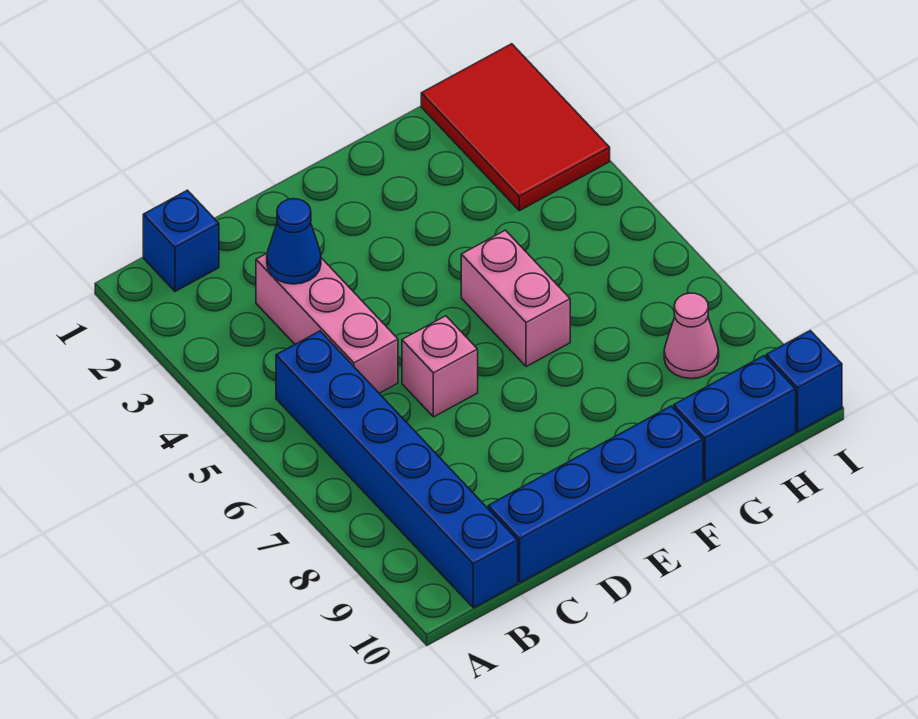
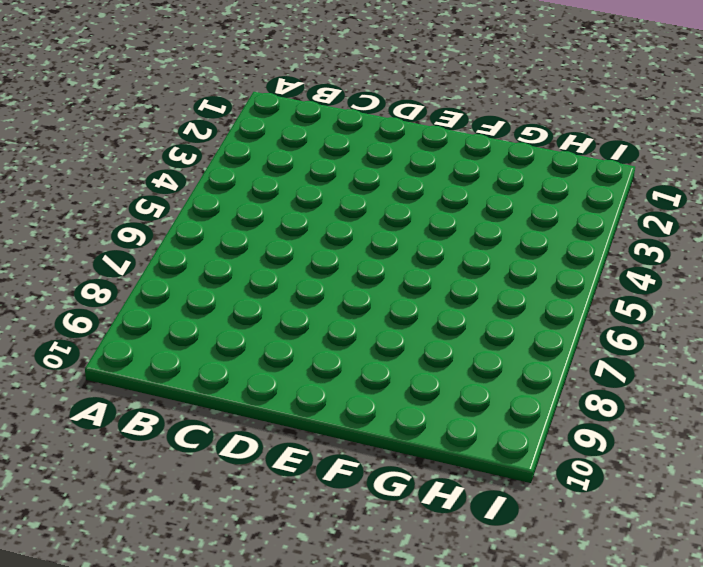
none -> blue 1x1 brick [143,190,219,291]
none -> blue 1x6 brick [276,331,518,608]

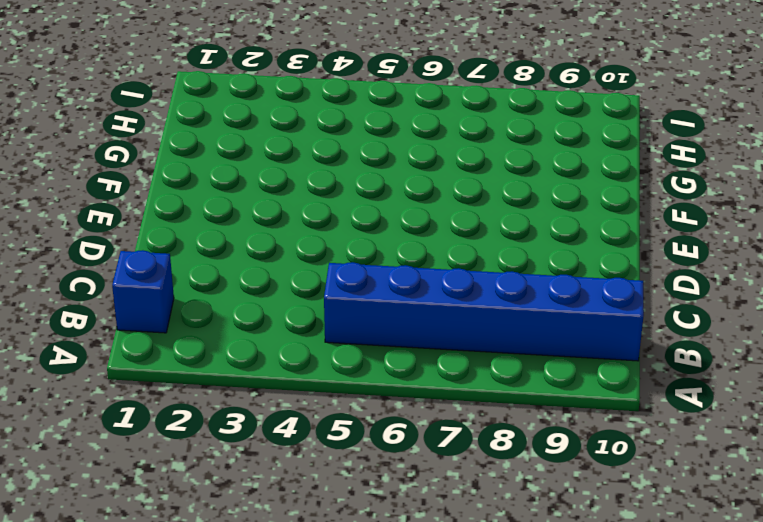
none -> pink 1x3 brick [256,253,398,393]
none -> blue 1x4 brick [488,406,703,583]

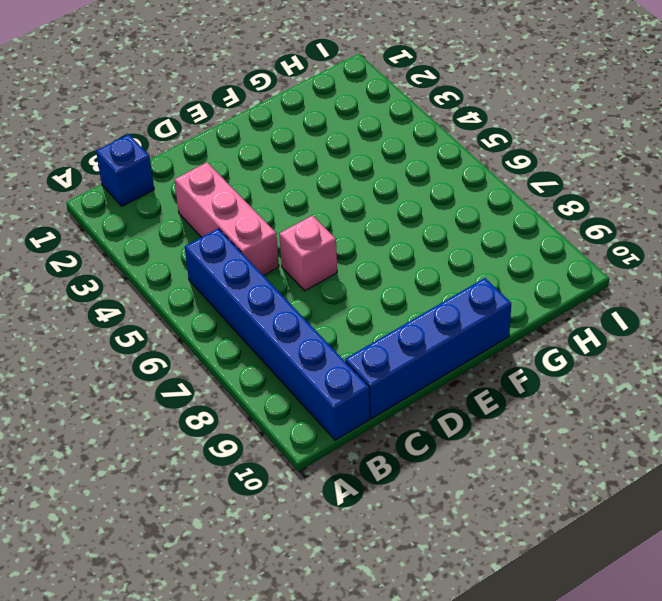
none -> pink 1x2 brick [461,230,570,367]
none -> blue 1x2 brick [674,356,796,482]

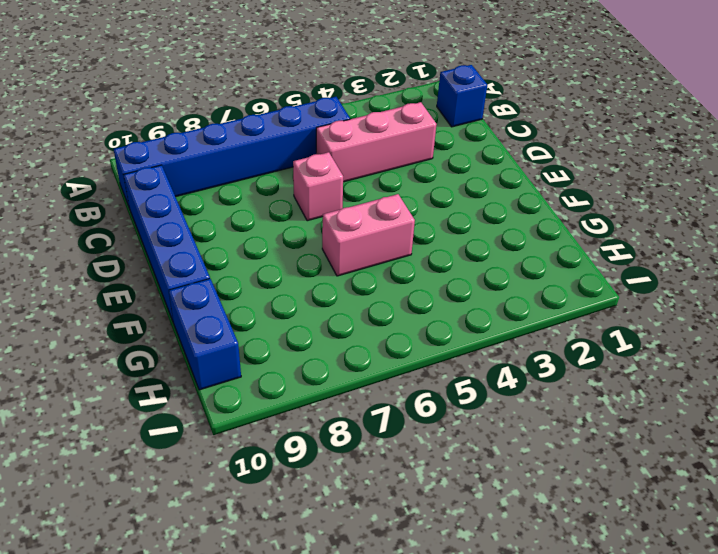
none -> red 2x3 tile [421,44,610,211]
none -> pink 1x1 cone [664,293,719,379]

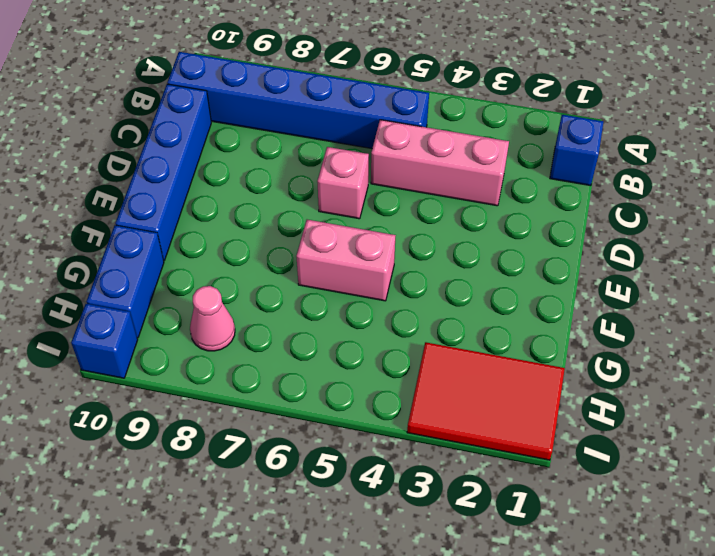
none -> blue 1x1 cone [267,199,321,284]

